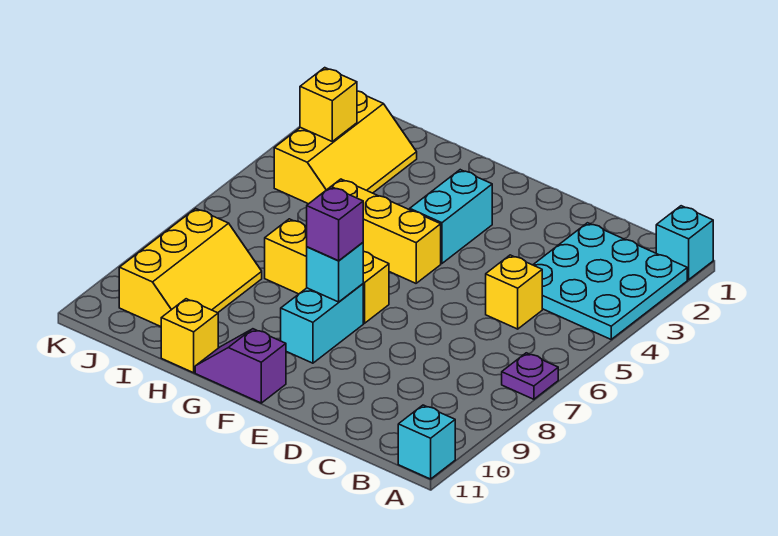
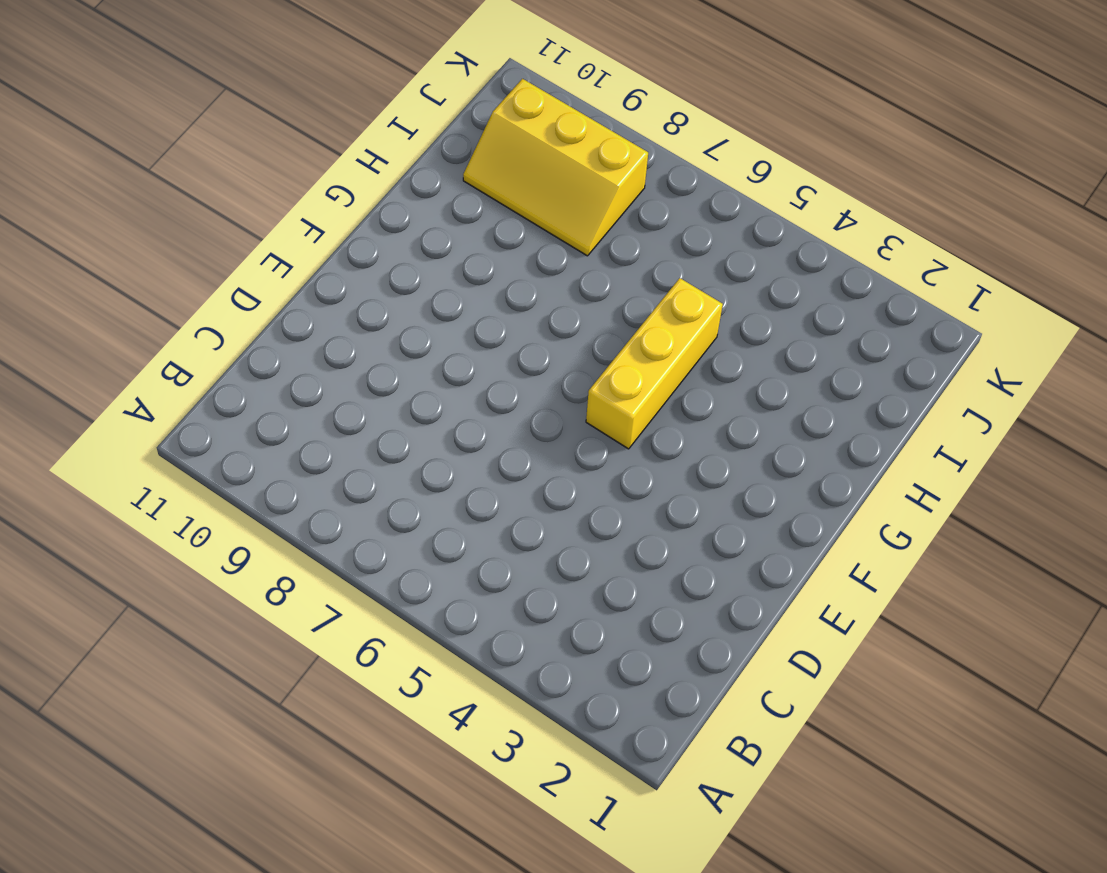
none -> cyan 1x1 brick [656,206,713,280]
none -> cyan 3x3 plate [533,223,687,339]
none -> purple 1x1 plate [502,353,558,399]

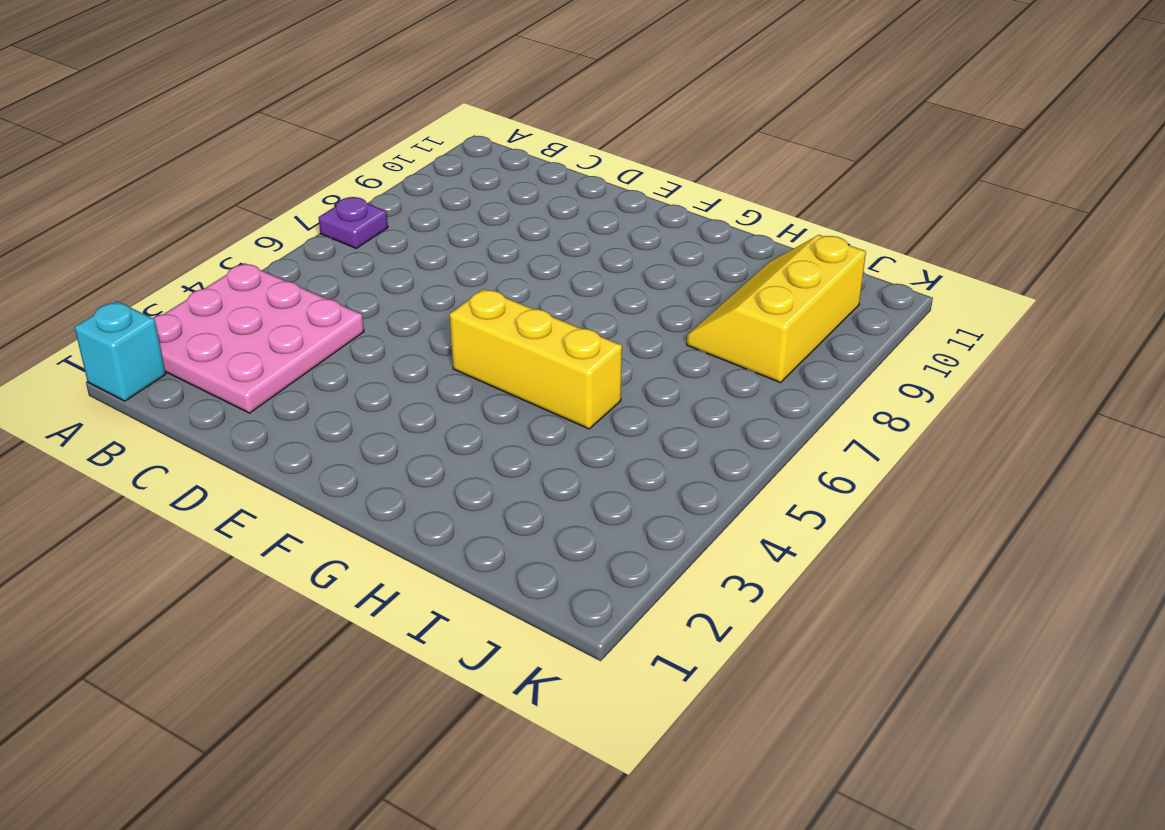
pink 3x3 plate [153,263,364,413] -> cyan 3x3 plate [533,223,687,339]
none -> cyan 1x1 brick [398,405,455,479]
none -> yellow 1x1 brick [486,255,542,329]
none -> cyan 1x2 brick [410,170,492,264]

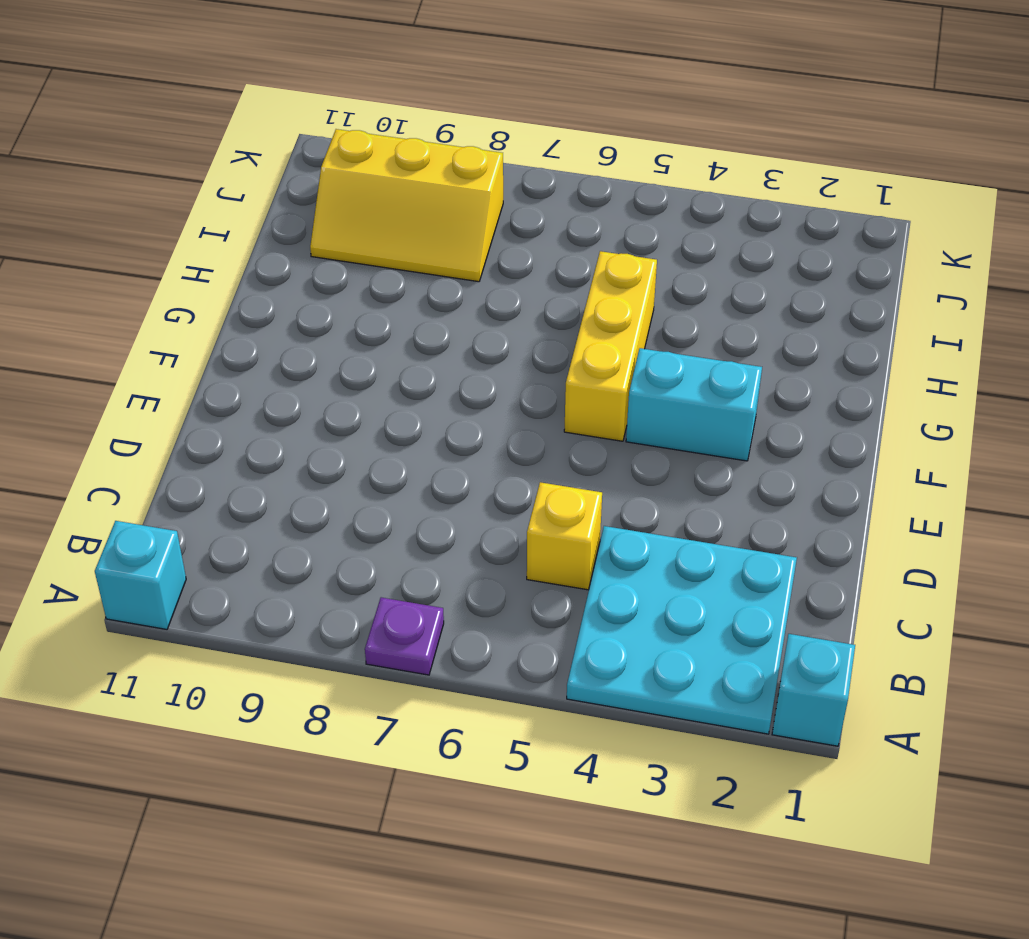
none -> yellow 1x3 brick [265,219,389,323]
none -> cyan 1x2 brick [281,284,363,363]
none -> purple 1x2 slope [195,329,286,403]

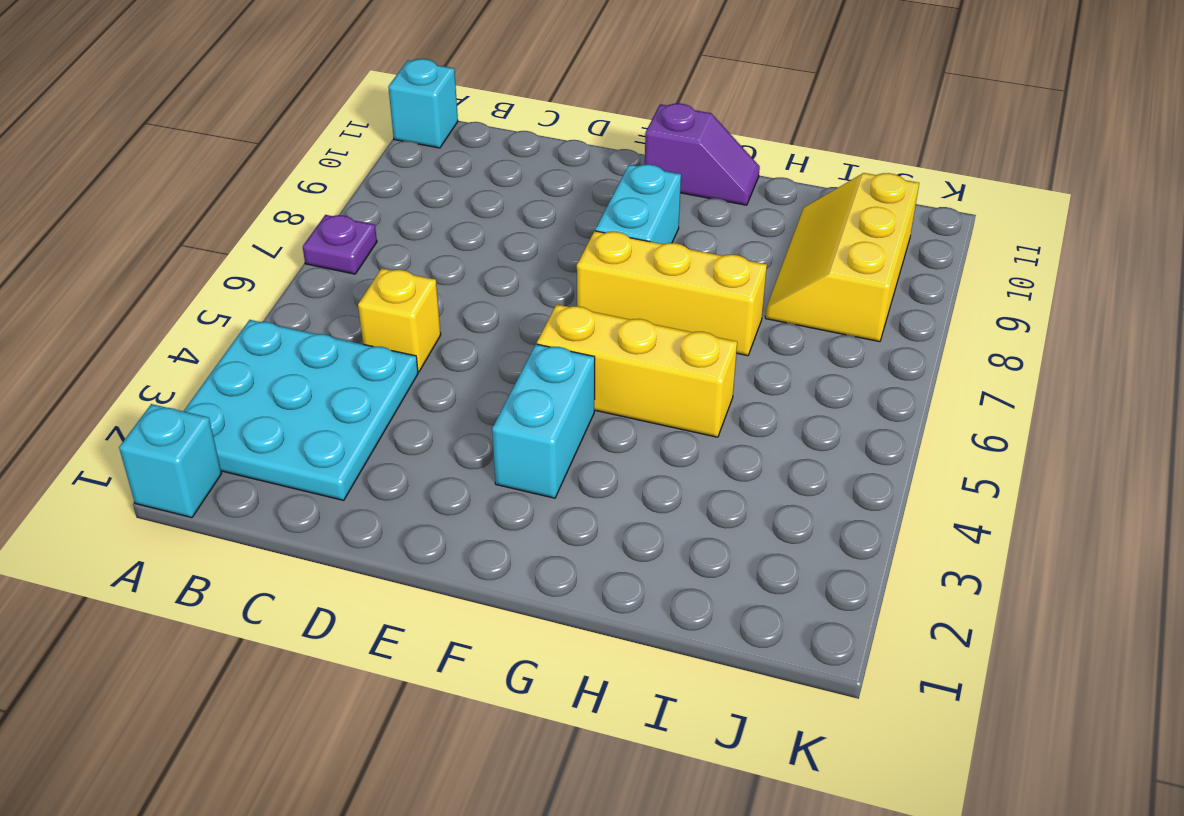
none -> yellow 1x1 brick [161,299,218,373]
none -> yellow 2x3 slope [274,91,417,204]
none -> cyan 1x1 brick [307,243,363,302]

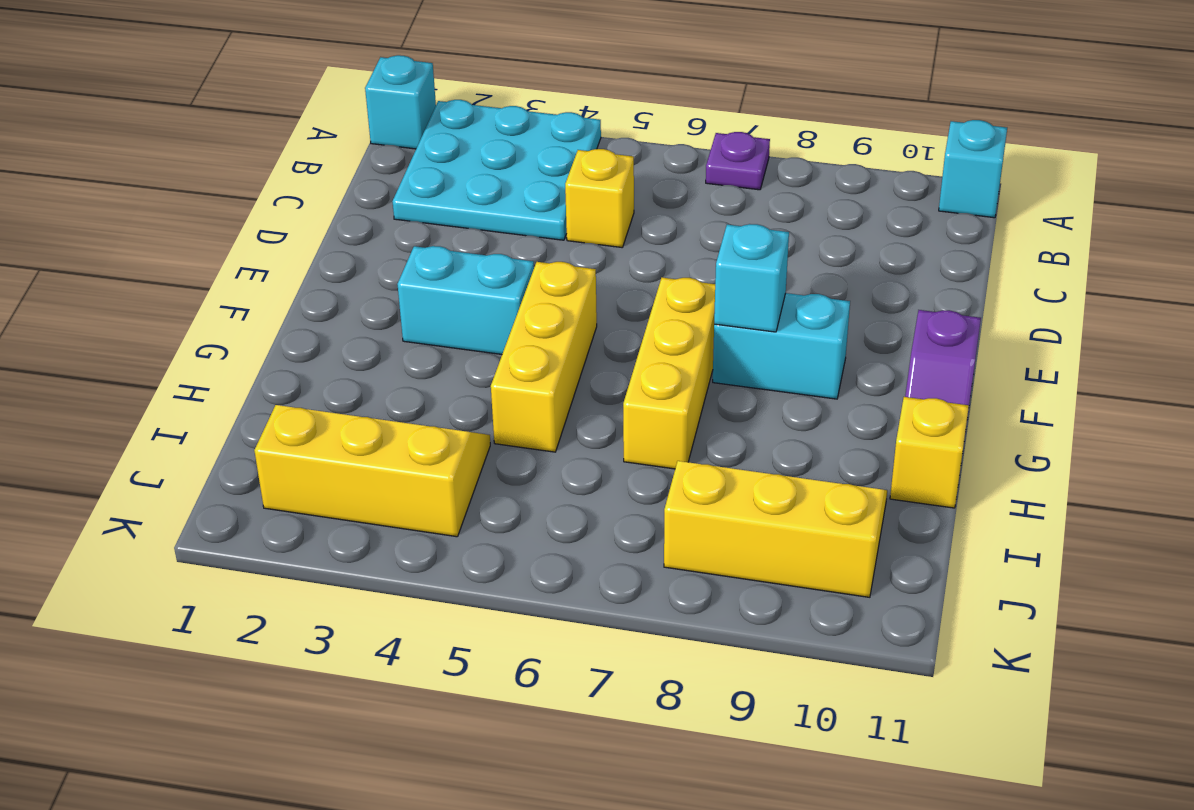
none -> yellow 1x1 brick [300,68,357,141]
none -> purple 1x1 brick [307,187,363,261]

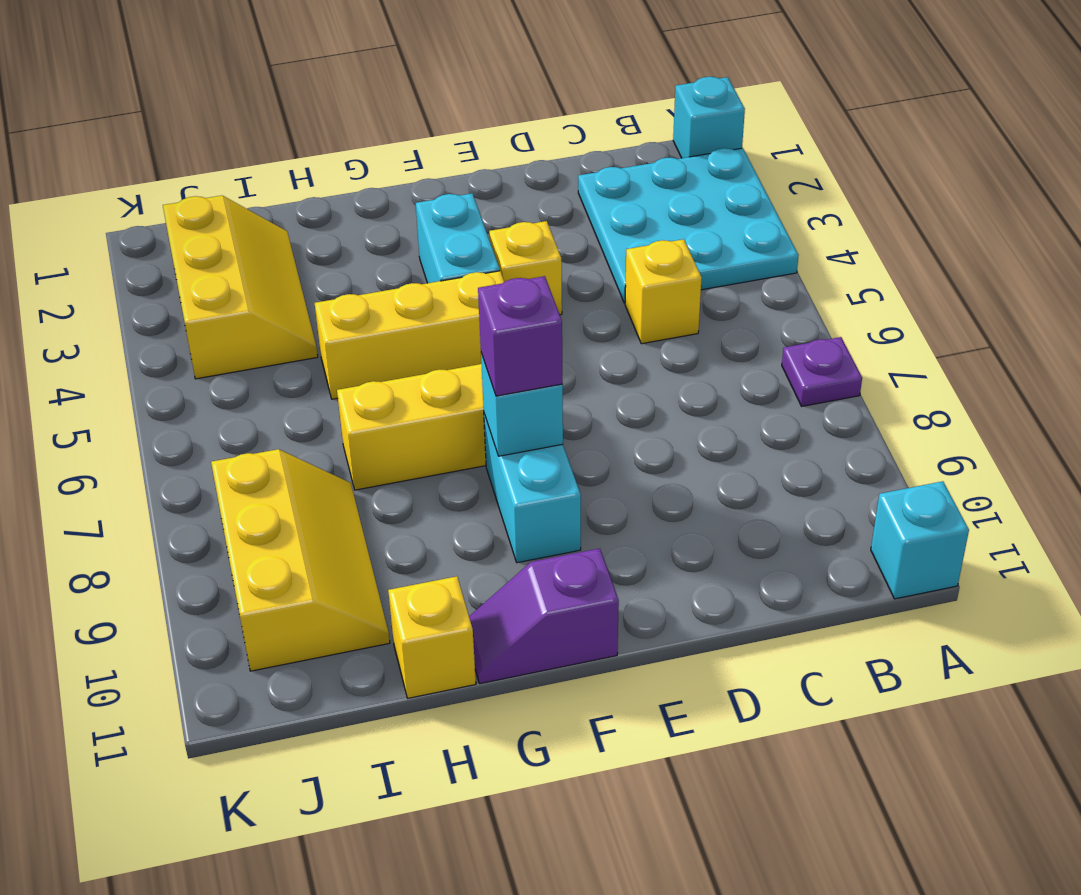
yellow 1x1 brick [489,221,562,315] -> yellow 1x1 brick moved to [300,68,357,141]

